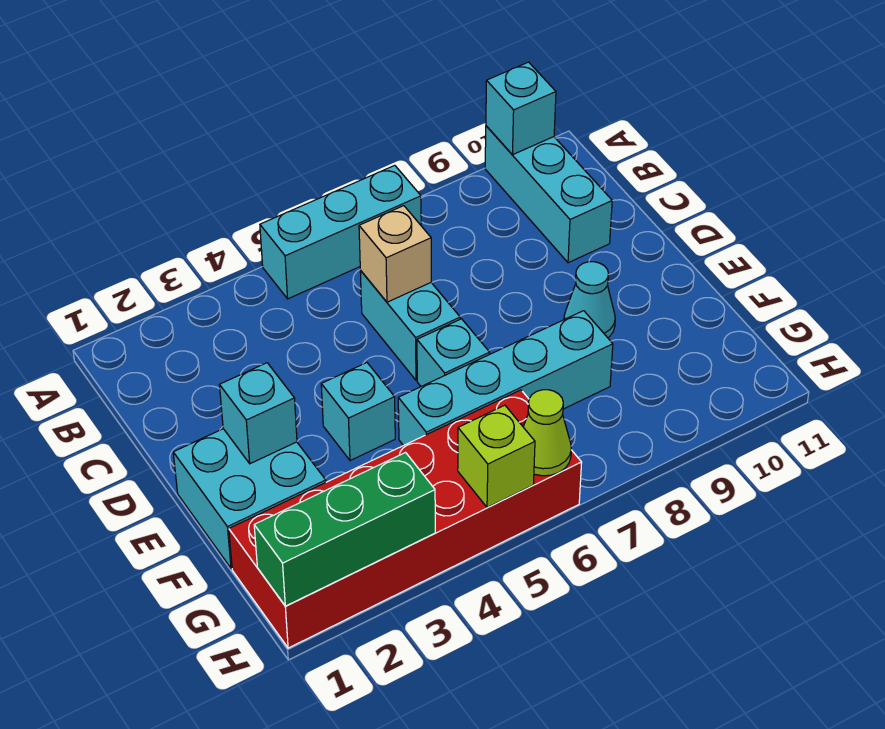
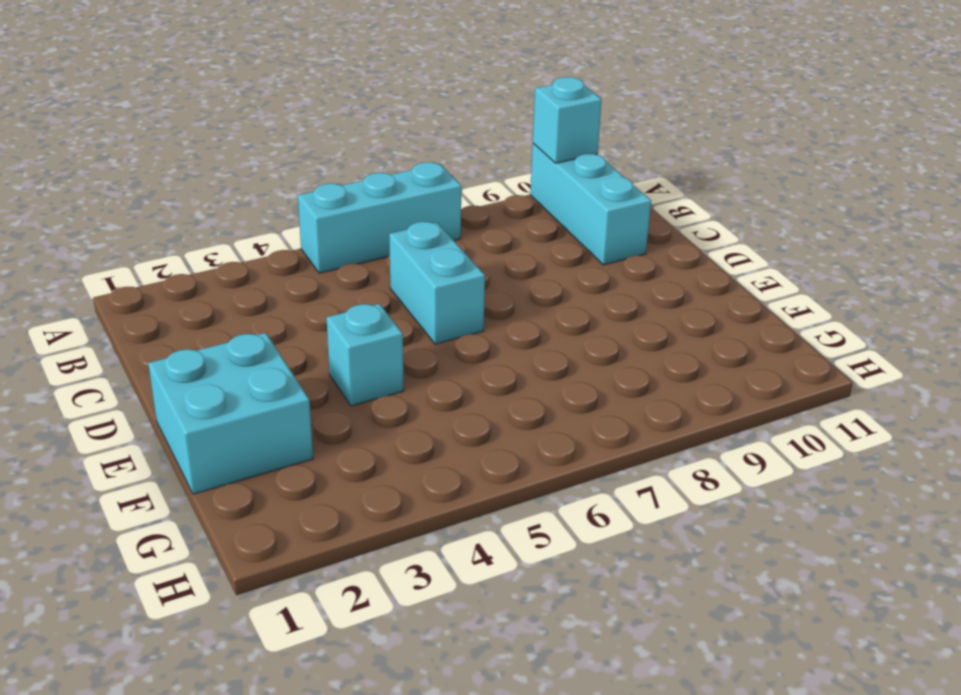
none -> cyan 1x1 brick [417,319,490,386]
none -> cyan 1x1 cone [564,262,615,338]
none -> cyan 1x4 brick [398,311,613,446]

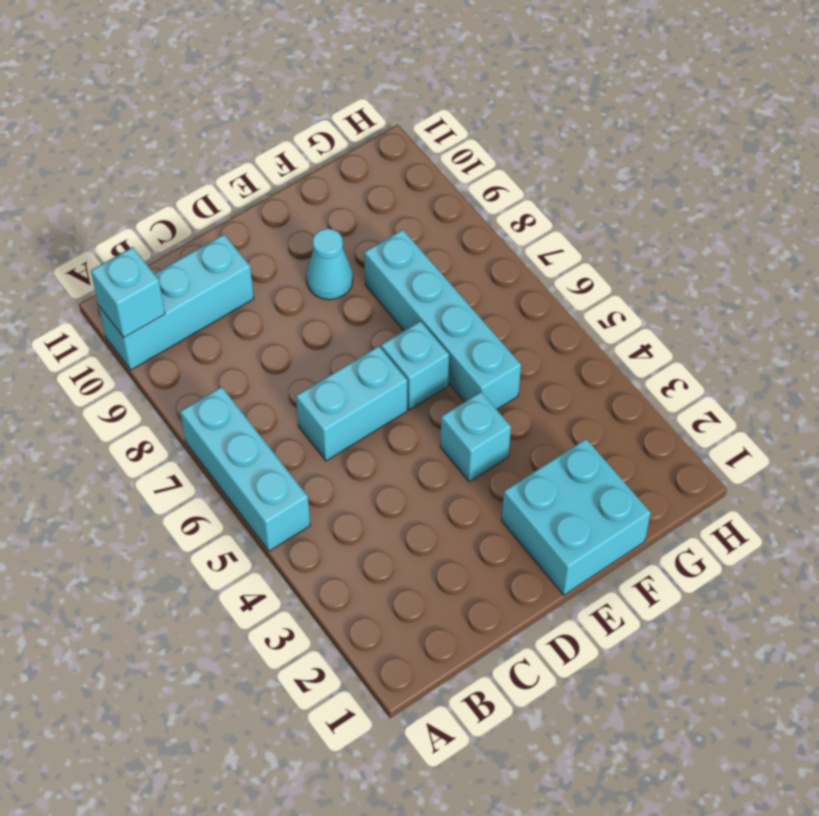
none -> red 2x6 brick [229,390,582,648]
none -> tan 1x1 brick [359,206,431,302]
none -> cyan 1x1 brick [220,363,297,464]

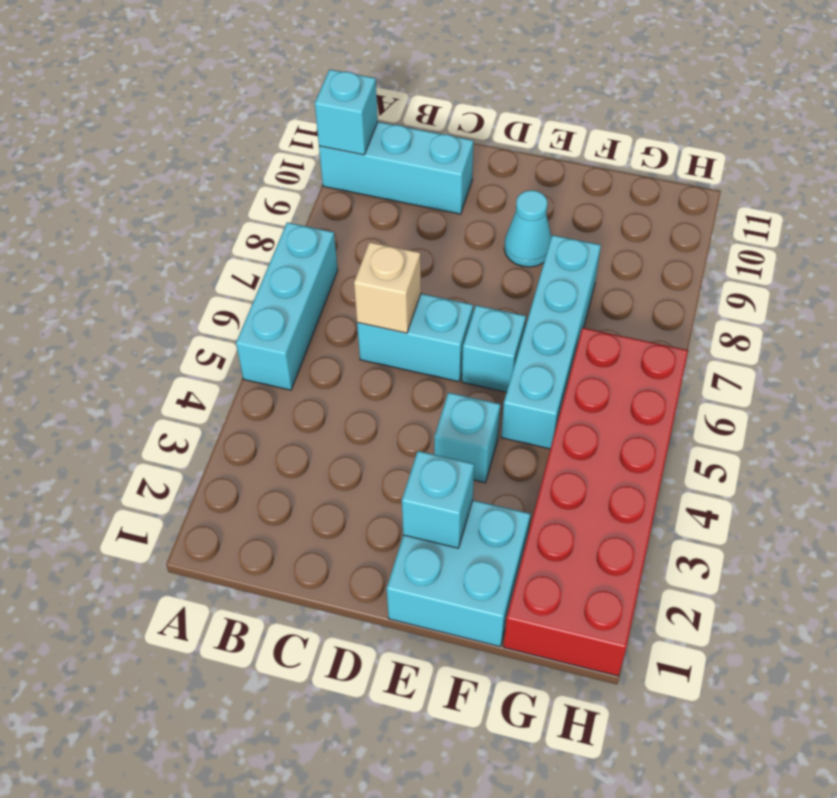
none -> green 1x3 brick [254,453,435,606]
none -> lime 1x1 brick [458,405,535,508]
none -> lime 1x1 cone [523,390,571,476]

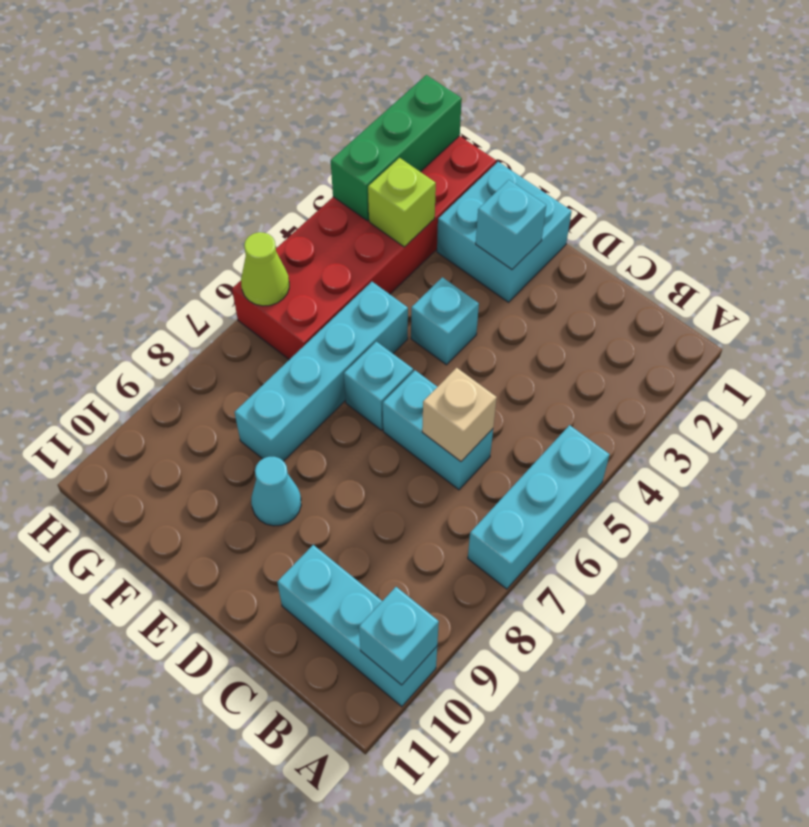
lime 1x1 brick [368,158,436,247] -> lime 1x1 brick moved to [458,405,535,508]

